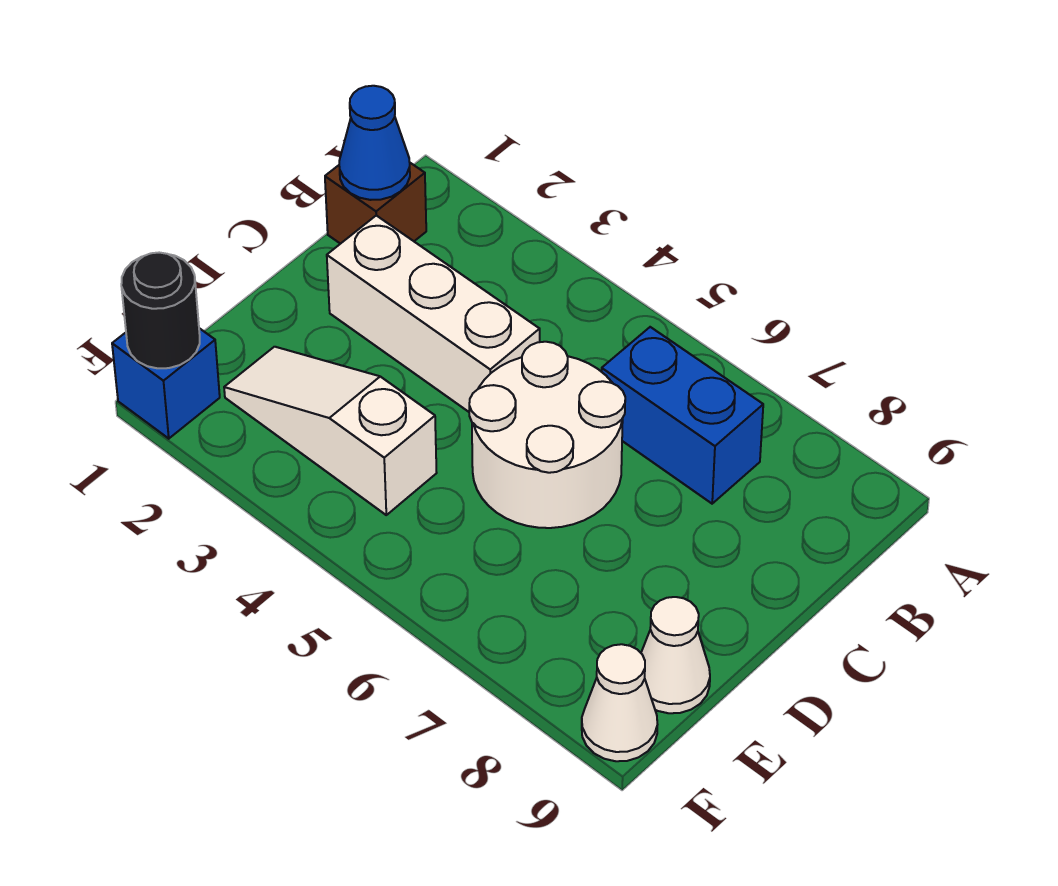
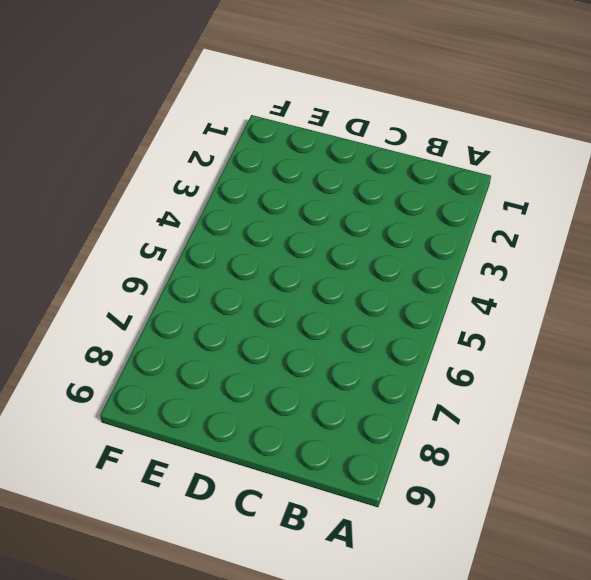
none -> brown 1x1 brick [325,163,426,244]
none -> blue 1x2 brick [602,327,763,504]

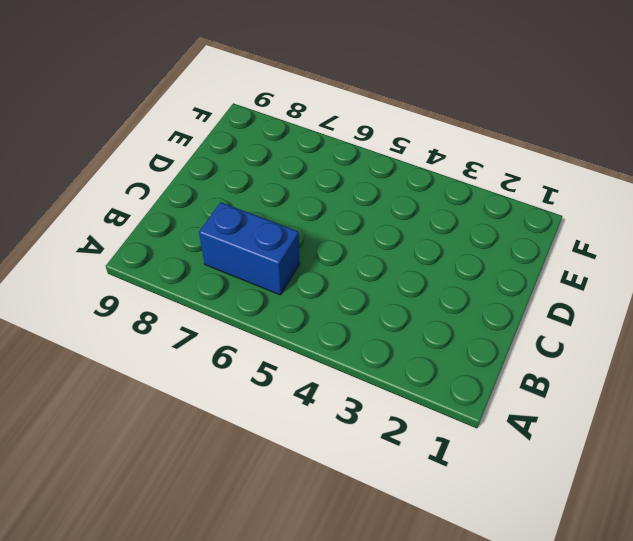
none -> brown 1x1 brick [325,163,426,244]
none -> white 1x3 brick [327,216,540,412]

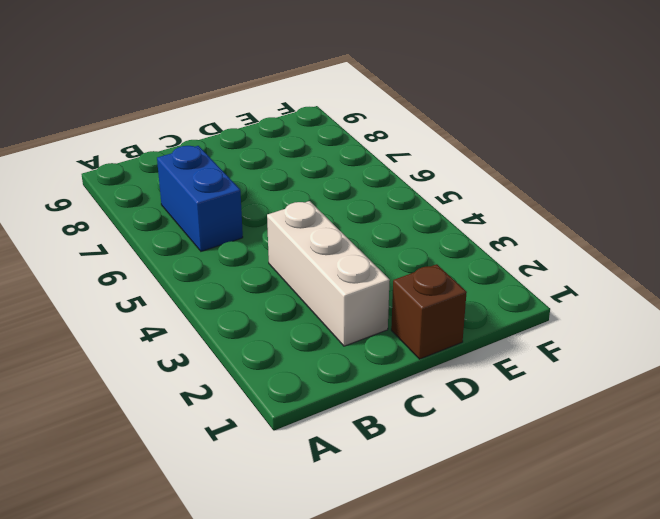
brown 1x1 brick [391,264,467,359] -> brown 1x1 brick moved to [325,163,426,244]
none -> white 2x2 round brick [469,342,625,528]
none -> white 1x3 slope [224,347,437,515]

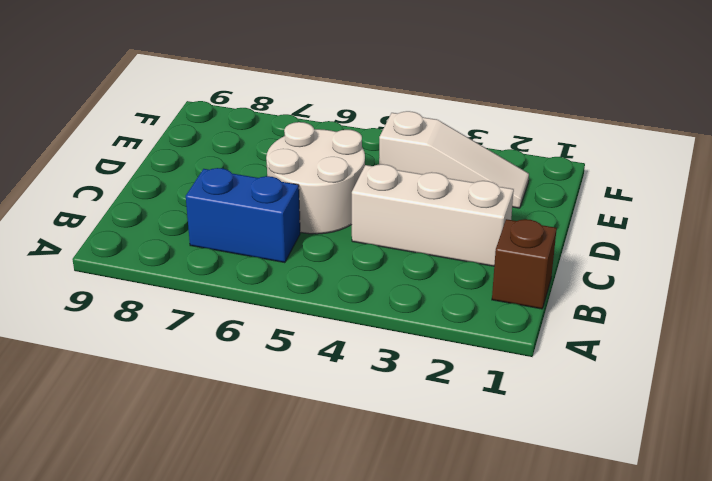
none -> white 1x1 cone [641,597,710,713]
none -> blue 1x1 brick [112,328,220,439]

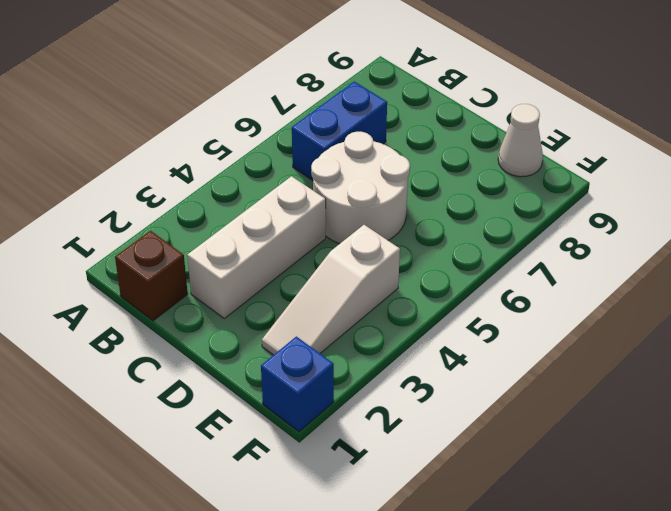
none -> white 1x1 cone [582,644,658,761]
none -> blue 1x1 cone [339,86,410,200]

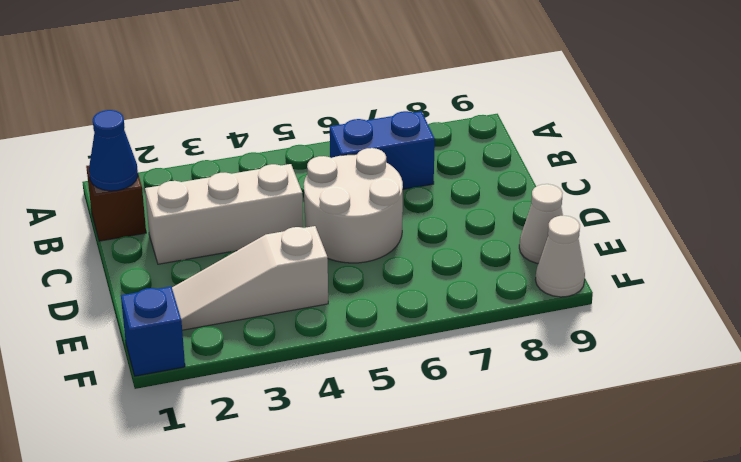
none -> black 1x1 round brick [121,253,200,368]

